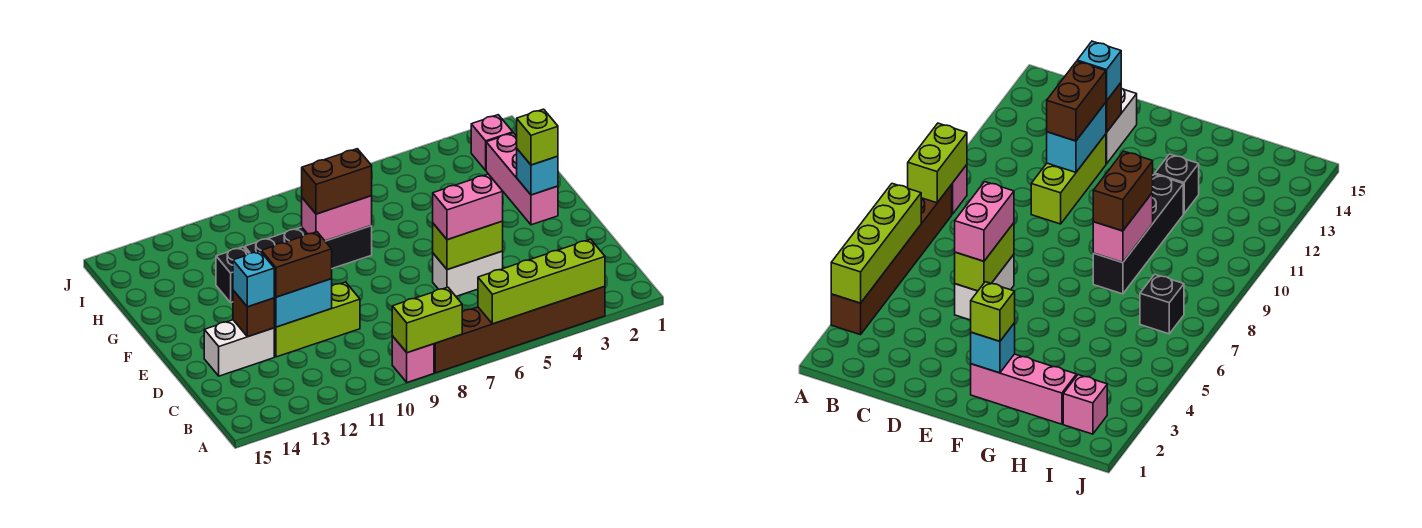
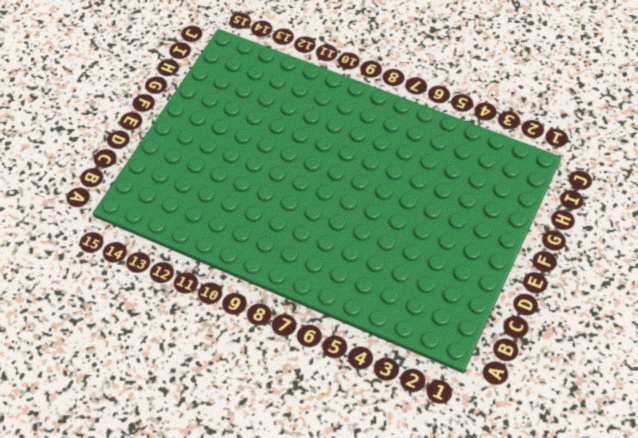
none -> brown 1x6 brick [434,286,605,373]
none -> pink 1x1 brick [392,336,434,382]
none -> white 1x2 brick [433,251,503,296]

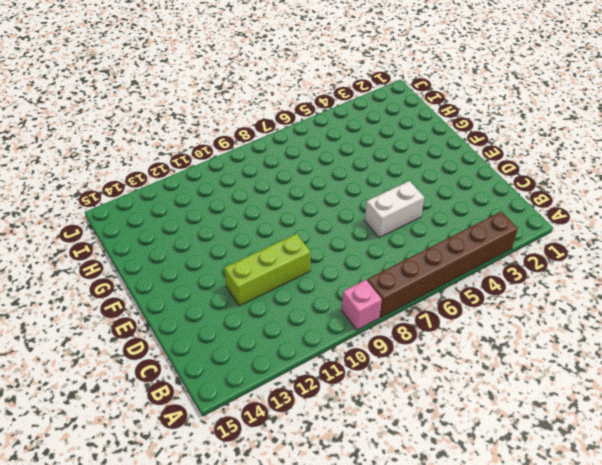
none -> white 1x2 brick [204,320,274,376]
none -> pink 1x3 brick [486,133,558,225]
none -> black 1x4 brick [245,226,372,269]

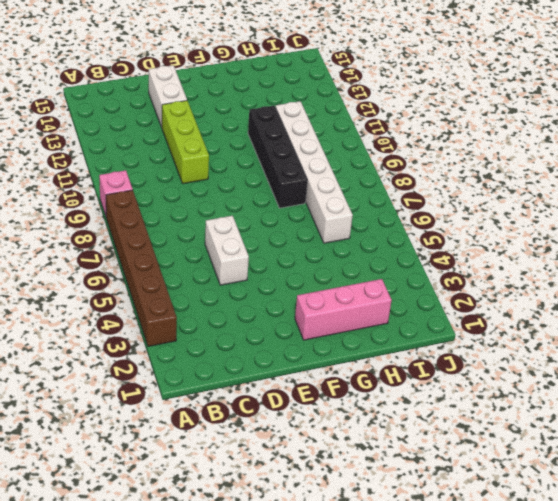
white 1x6 brick [276,101,353,243] -> none
none -> black 1x1 brick [216,247,249,302]
none -> pink 1x1 brick [471,115,513,170]
none -> black 1x1 brick [1140,274,1184,334]

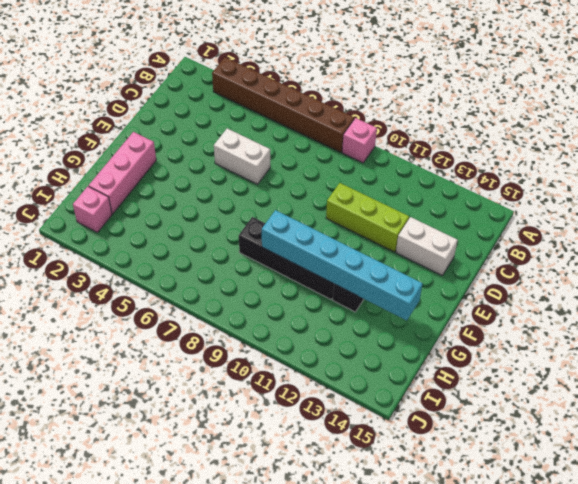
cyan 1x6 brick [262,210,423,321] -> pink 1x2 brick [302,196,372,241]
none -> black 1x1 brick [1140,274,1184,334]
none -> lime 1x4 brick [478,239,605,324]
none -> lime 1x2 brick [392,287,462,353]

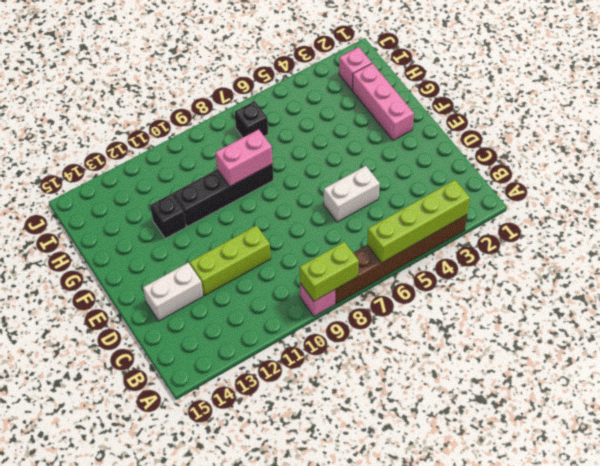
none -> lime 1x2 brick [433,221,503,270]
none -> cyan 1x2 brick [274,279,332,327]
none -> brown 1x1 brick [233,290,274,337]

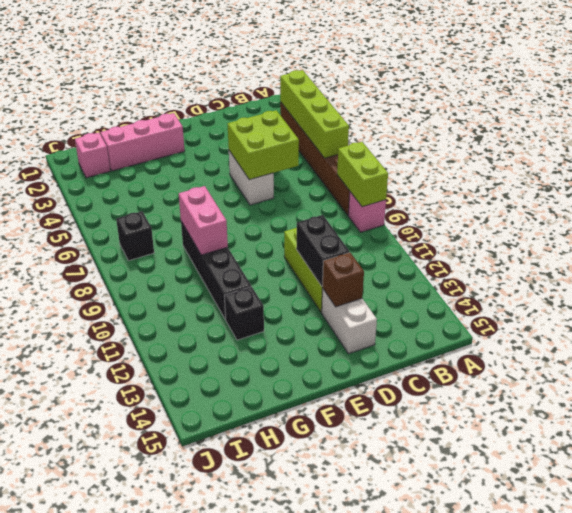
lime 2x2 brick [228,110,299,180] -> lime 1x2 brick [433,221,503,270]
black 1x2 brick [296,215,350,287] -> cyan 1x2 brick [274,279,332,327]
none -> cyan 1x1 brick [517,149,558,195]
none -> pink 1x2 brick [433,174,503,240]
none -> brown 1x2 brick [261,232,332,297]

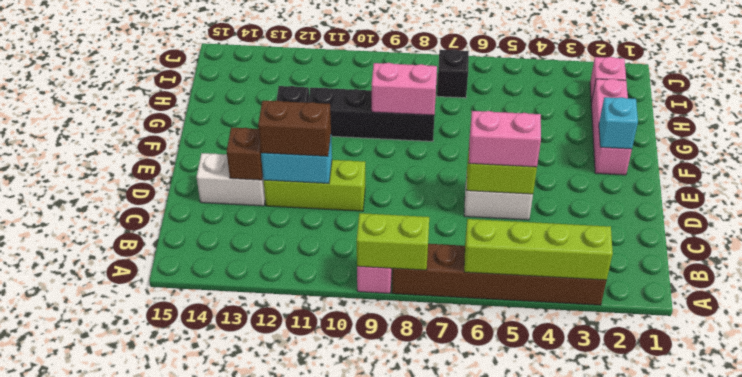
none -> cyan 1x1 brick [233,251,274,307]
none -> lime 1x1 brick [517,109,558,165]
none -> brown 1x2 brick [302,149,372,214]

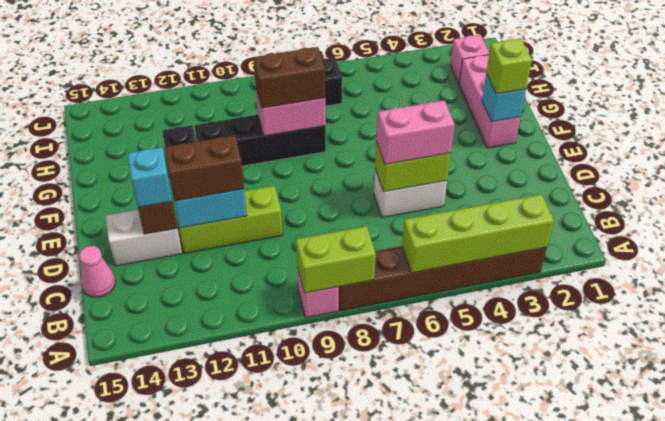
pink 1x1 cone [79,246,115,297] -> none

